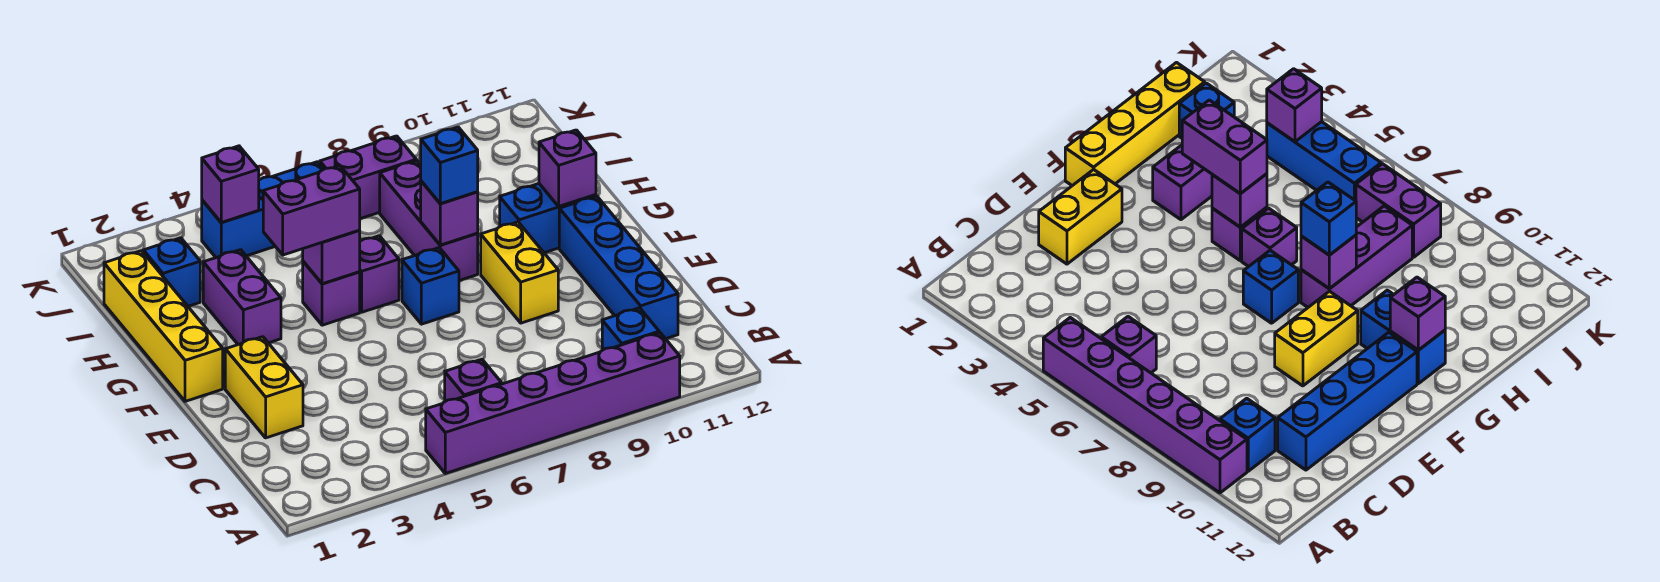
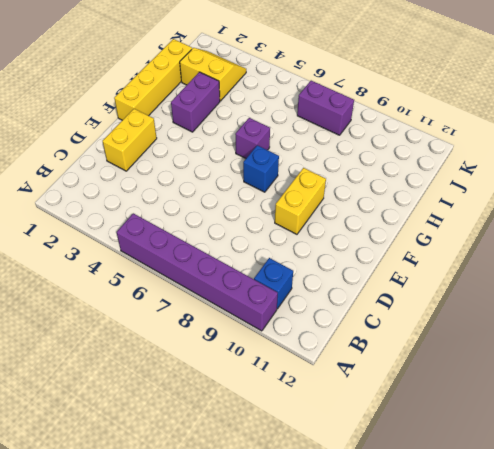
yellow 2x2 slope [180,48,246,101] -> blue 1x1 brick [143,238,200,306]
none -> purple 1x1 brick [445,359,502,401]
none -> blue 1x4 brick [559,196,678,339]
none -> purple 1x1 brick [303,261,360,325]

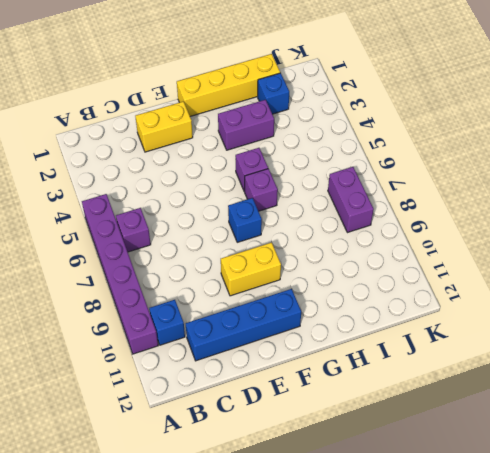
none -> purple 1x3 brick [380,161,478,281]
none -> blue 1x2 brick [500,184,596,253]
none -> blue 1x3 brick [202,162,324,258]

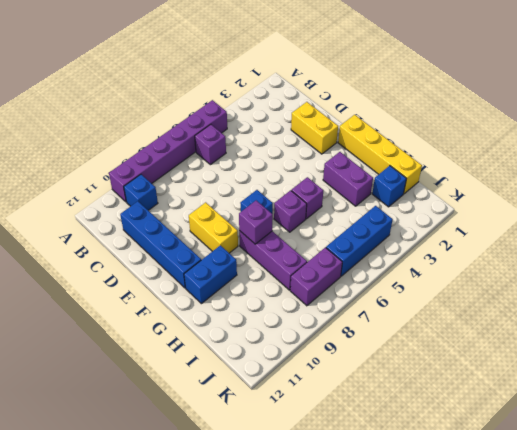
none -> purple 1x1 brick [303,231,360,284]
none -> purple 1x1 brick [539,130,596,206]
none -> purple 1x1 brick [202,146,259,222]

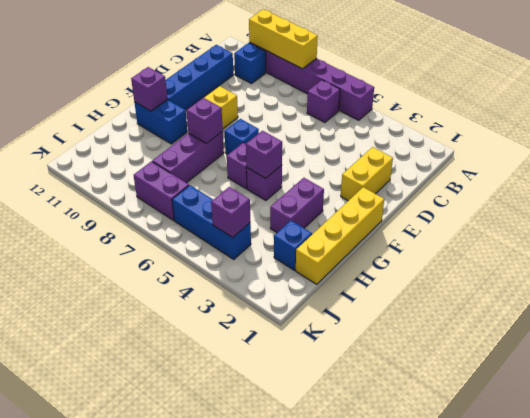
yellow 1x3 brick [249,9,318,69] -> none
none -> purple 1x2 brick [263,166,360,255]
none -> blue 1x1 brick [421,127,478,204]

